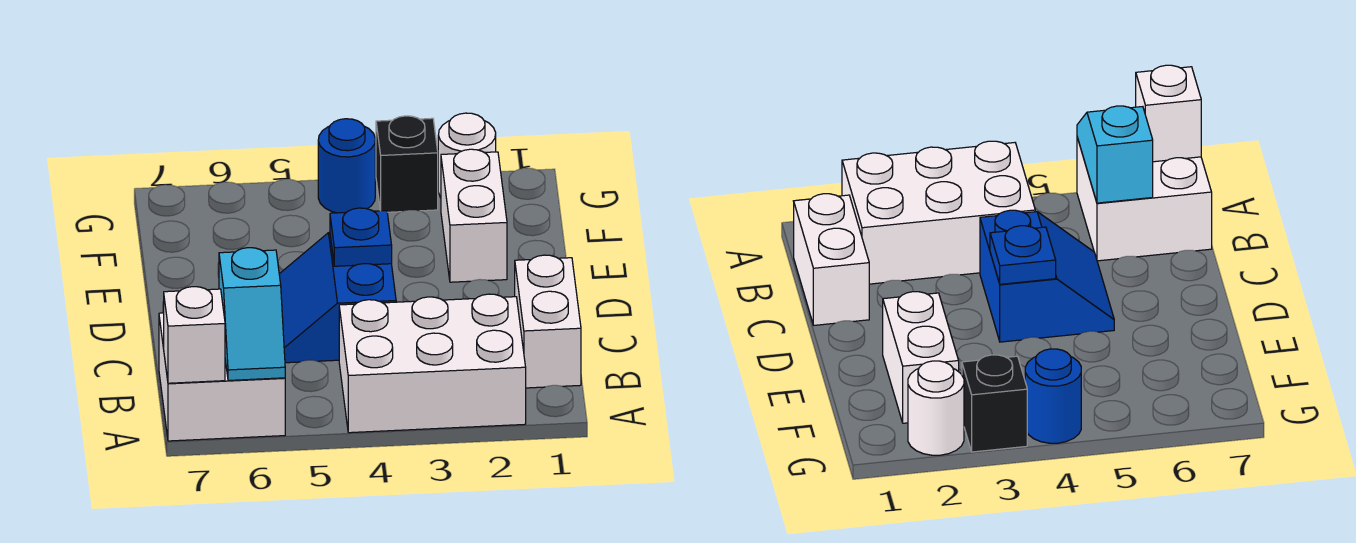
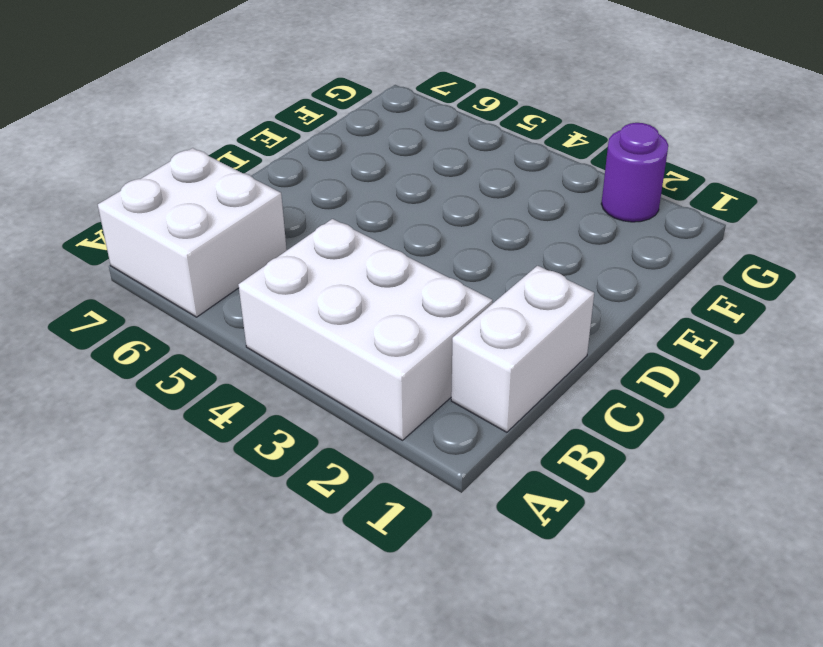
purple 1x1 round brick [601,123,668,222] -> white 1x1 round brick [438,113,496,198]
none -> blue 2x2 slope [279,232,396,363]
none -> white 1x2 brick [441,149,507,282]

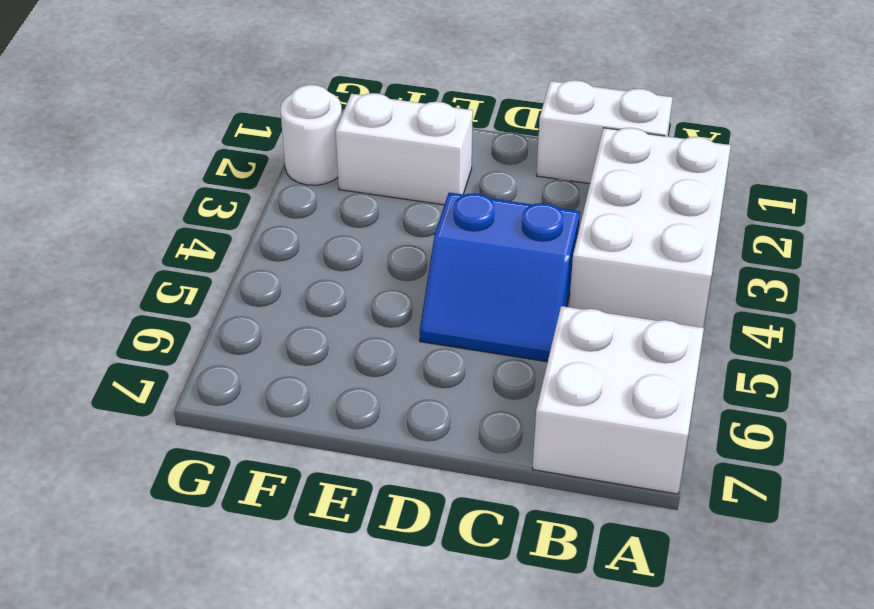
none -> black 1x1 brick [376,116,438,212]
none -> blue 1x1 round brick [318,119,375,213]

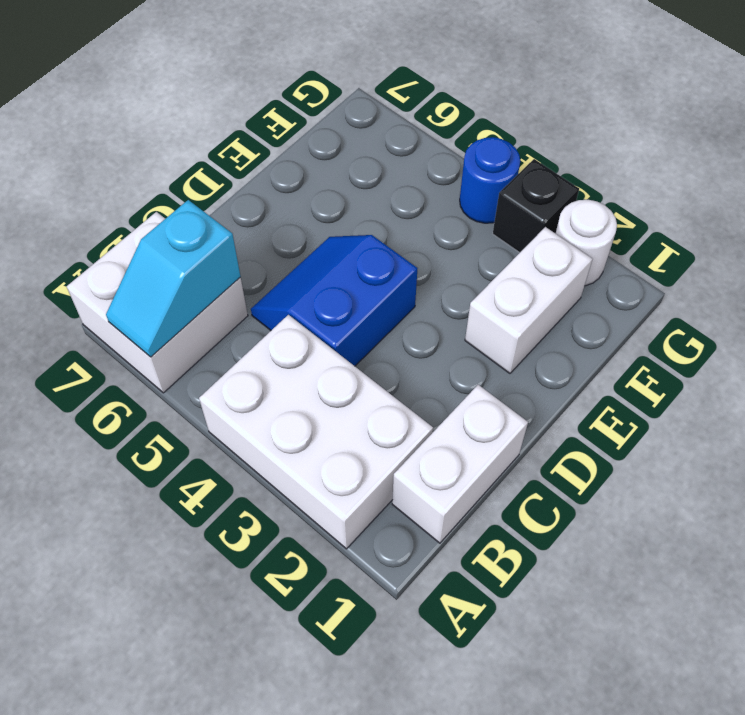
none -> white 1x1 brick [164,287,225,383]
none -> blue 1x1 plate [330,208,392,266]

